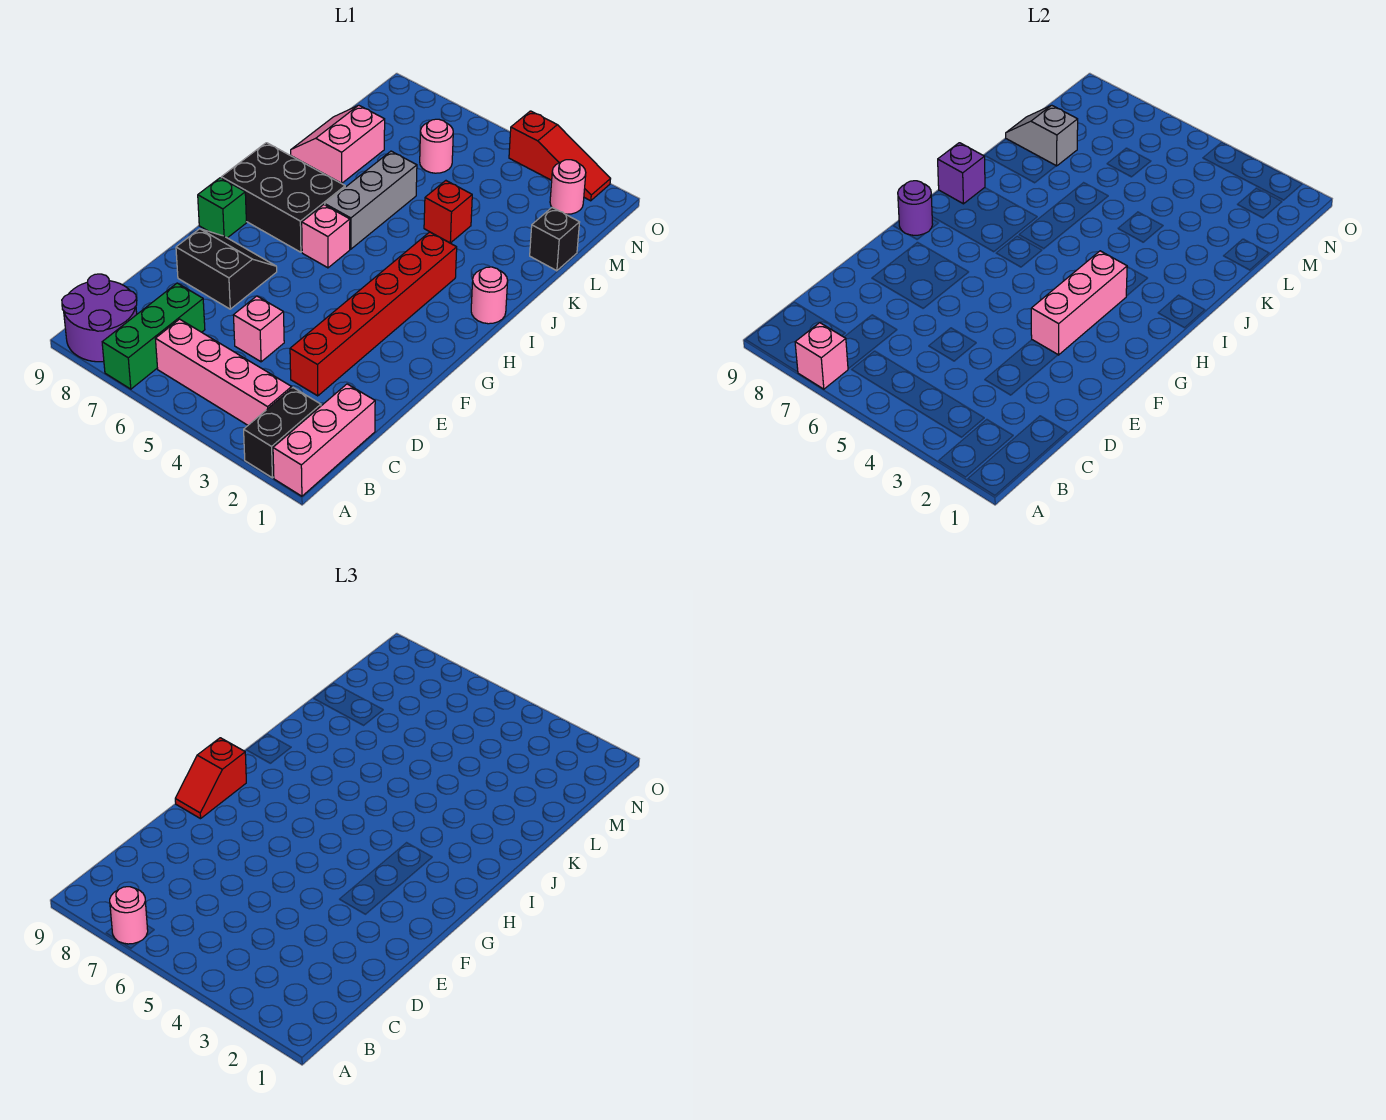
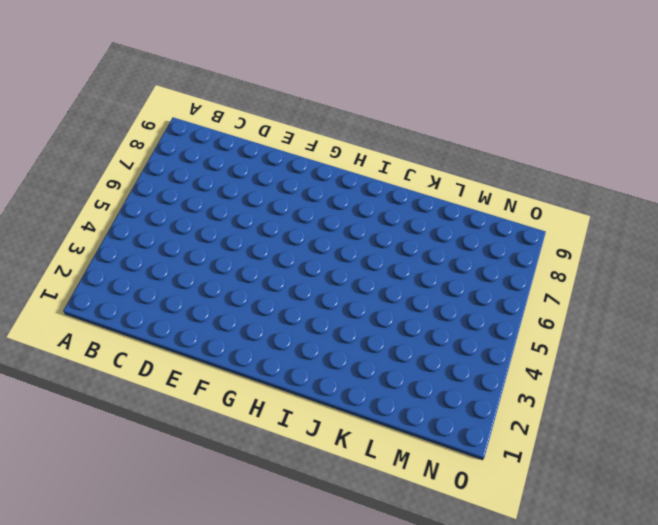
none -> pink 1x3 brick [273,384,375,496]
none -> black 1x2 brick [244,388,321,478]
none -> green 1x3 brick [102,283,205,389]

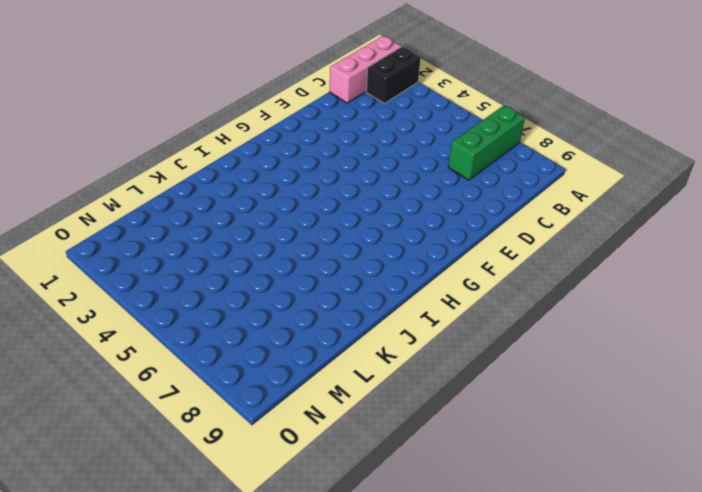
none -> purple 2x2 round brick [62,274,137,362]
none -> pink 1x4 brick [156,319,292,425]
none -> red 1x6 brick [290,232,457,396]

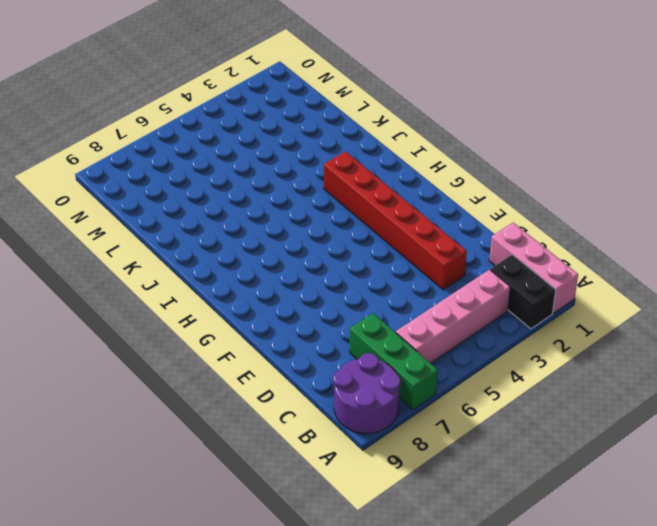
none -> pink 1x1 brick [233,296,284,362]
none -> black 2x2 slope [176,229,277,309]
none -> green 1x1 brick [198,178,246,238]

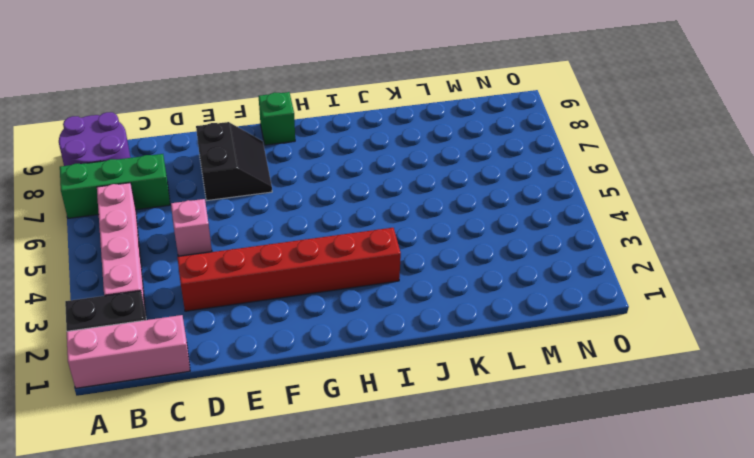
none -> pink 1x1 brick [302,205,350,268]
none -> black 2x3 brick [221,143,345,252]
none -> pink 1x1 round brick [471,267,508,324]

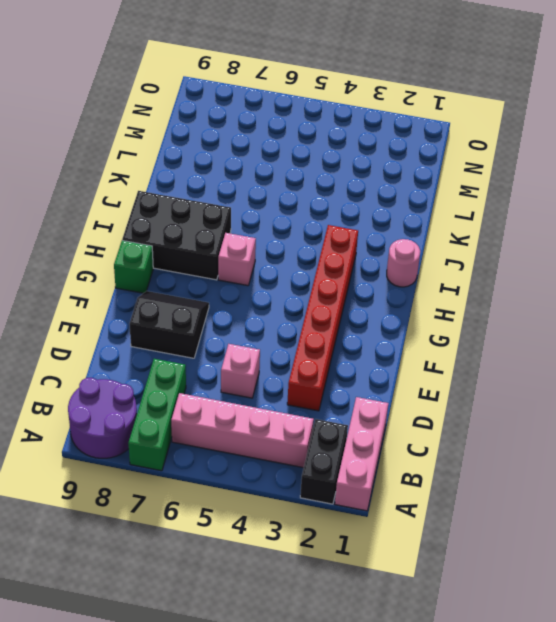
none -> grey 1x3 brick [325,151,417,249]
none -> red 1x1 brick [424,181,472,243]
none -> pink 2x2 slope [291,105,385,183]

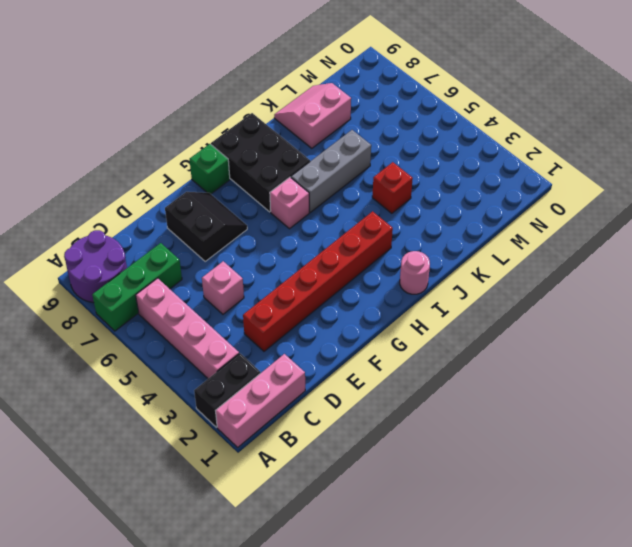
none -> black 1x1 brick [530,208,580,271]
none -> pink 1x1 round brick [420,119,453,173]
none -> pink 1x1 round brick [550,160,586,214]

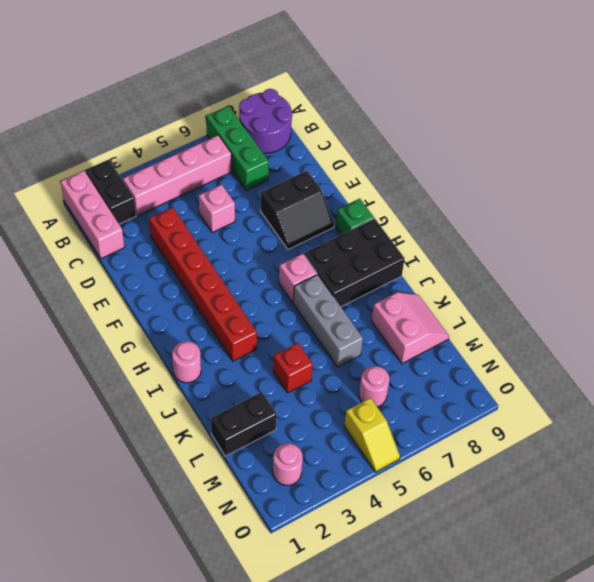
black 1x2 brick [211,392,277,456] -> black 1x1 brick [530,208,580,271]
yellow 1x2 slope [344,398,400,472] -> none
none -> red 1x3 slope [509,111,610,201]
none -> pink 1x1 brick [795,323,848,389]
none -> pink 1x3 brick [1031,251,1127,355]

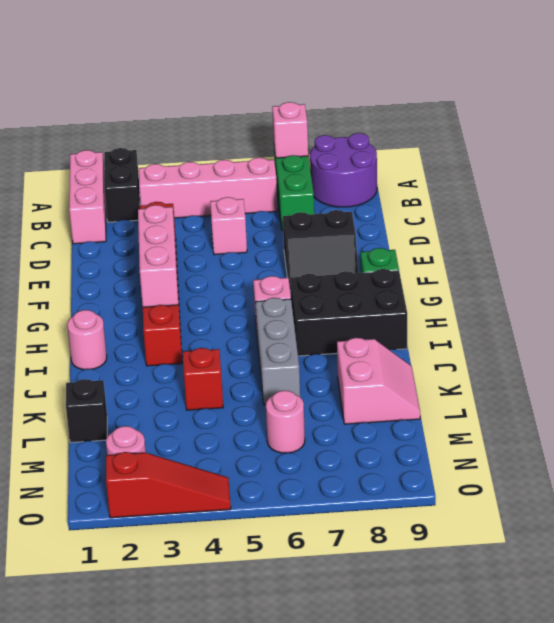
red 1x3 slope [106,452,231,518] -> red 1x3 slope turned to [509,111,610,201]
none -> purple 1x1 round brick [898,181,933,235]
none -> purple 1x1 brick [938,143,985,204]
none -> grey 1x2 slope [1006,105,1078,166]

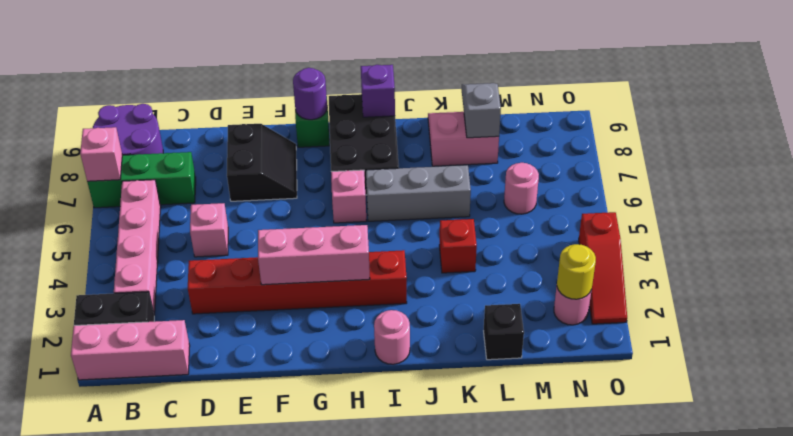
yellow 1x1 round brick [557,244,596,299] -> none
none -> pink 1x1 round brick [110,887,148,944]
none -> red 1x2 slope [175,738,246,819]

